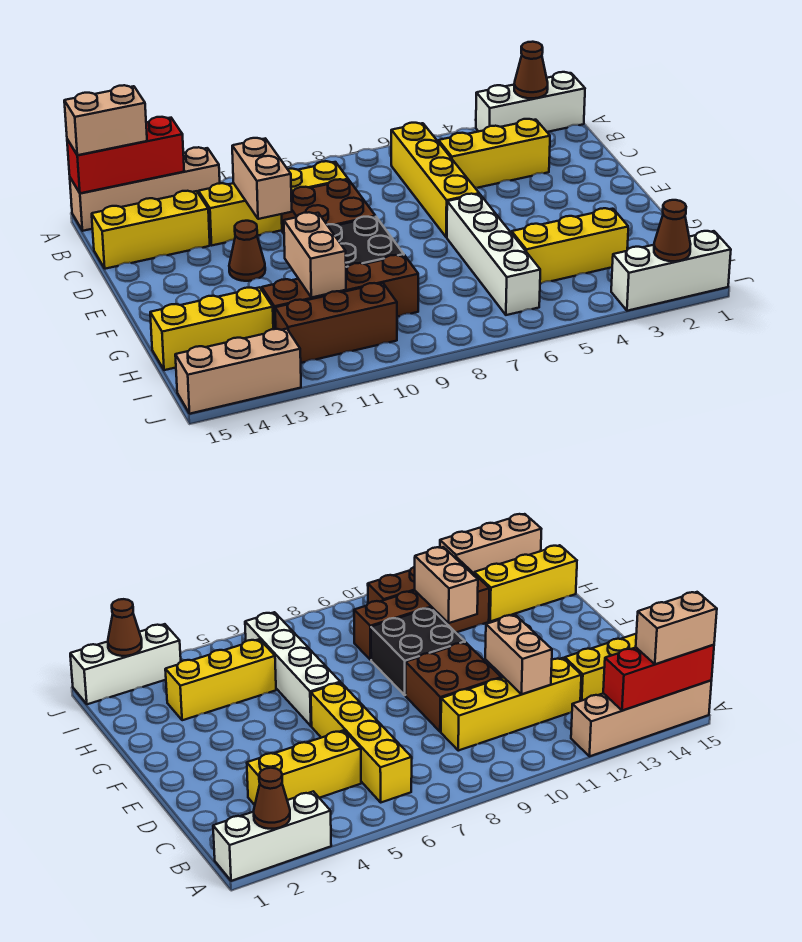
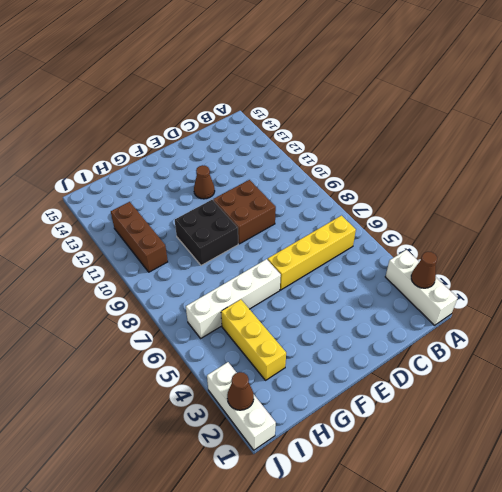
none -> tan 1x4 brick [70,147,220,231]
none -> yellow 1x3 brick [439,119,550,188]
none -> yellow 1x4 brick [198,161,348,245]

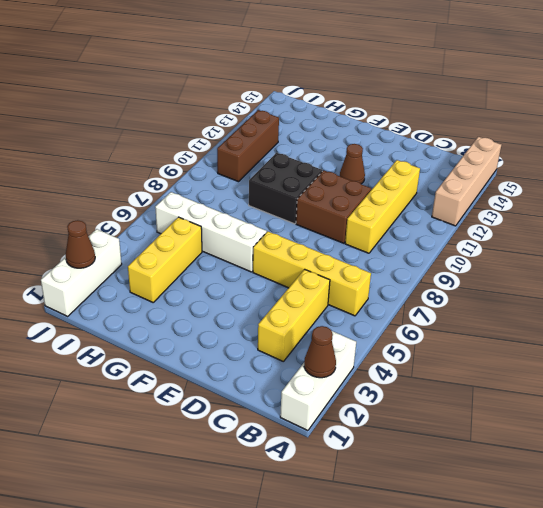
none -> yellow 1x3 brick [92,191,210,269]
none -> brown 1x4 brick [262,255,418,329]
none -> yellow 1x3 brick [150,287,273,370]

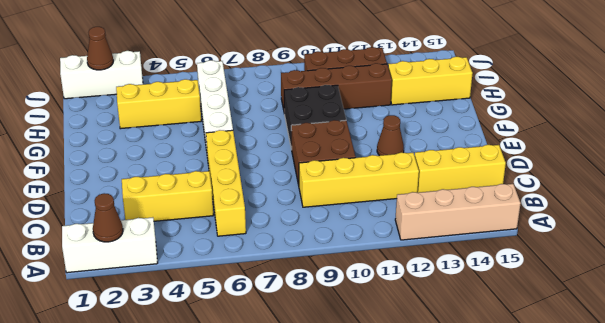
none -> tan 1x3 brick [175,329,301,414]
none -> red 1x3 brick [67,117,184,193]
none -> tan 1x2 brick [232,138,292,219]

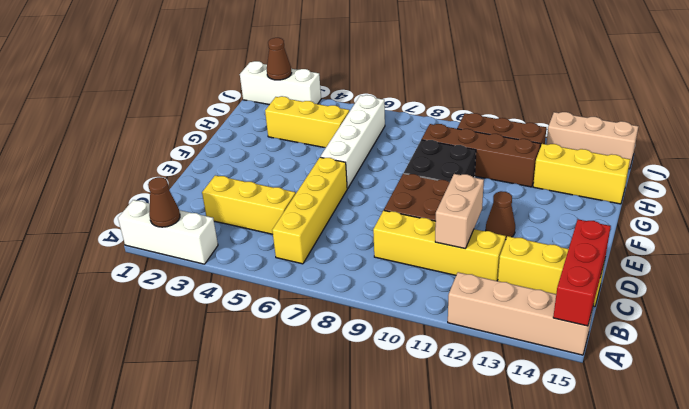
red 1x3 brick [553,219,611,326] -> red 1x3 brick turned to [67,117,184,193]
none -> tan 1x2 brick [284,212,346,298]
none -> tan 1x2 brick [64,85,147,155]

